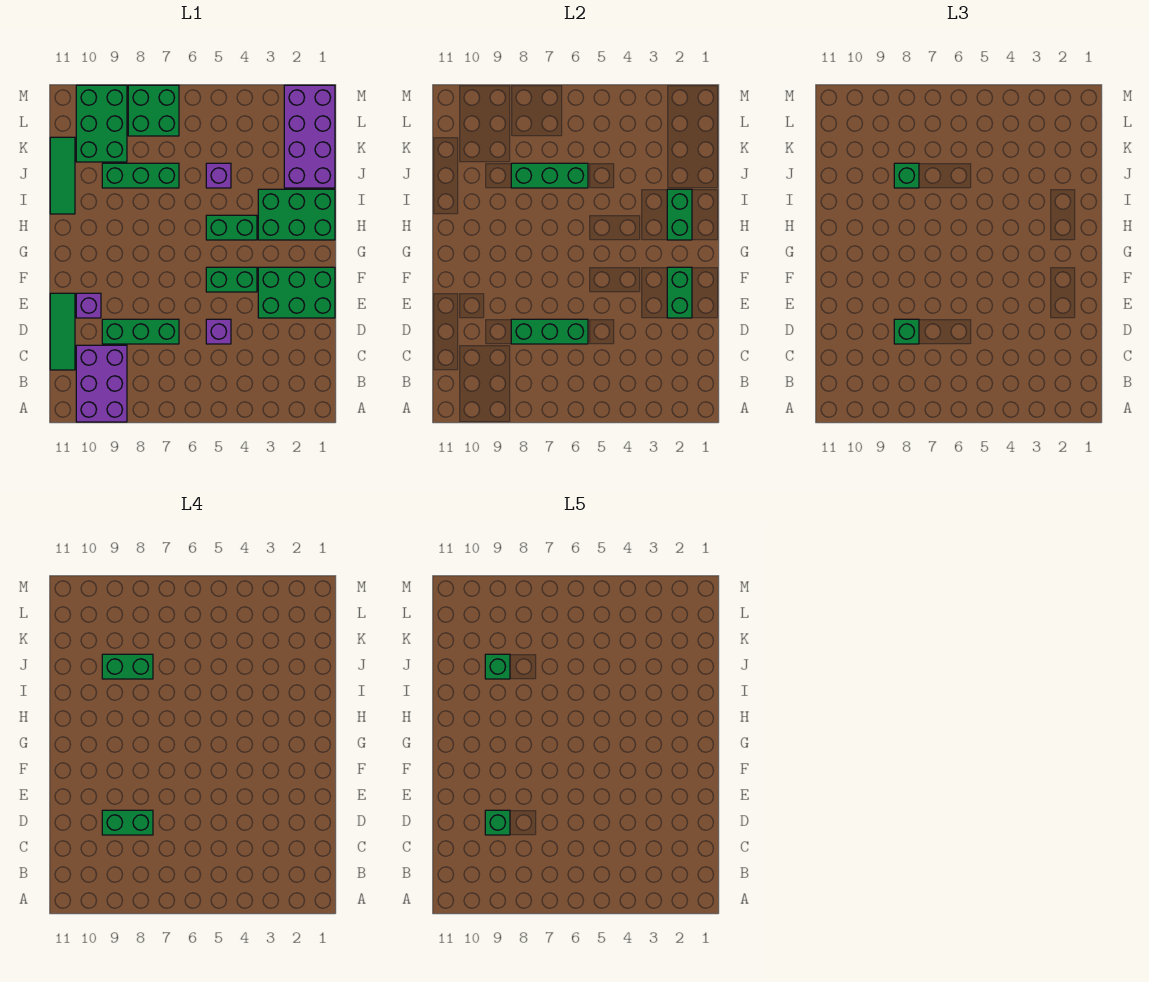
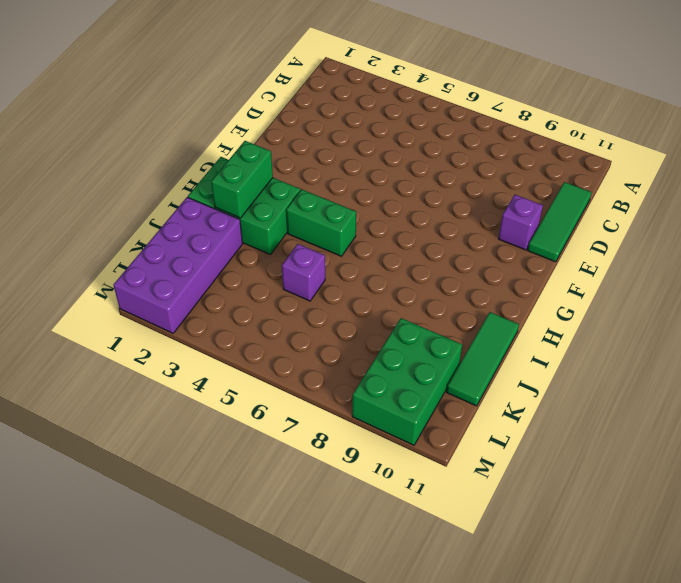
none -> purple 2x3 brick [76,345,127,422]
none -> purple 1x1 brick [206,319,231,344]
none -> green 1x3 brick [102,319,179,344]

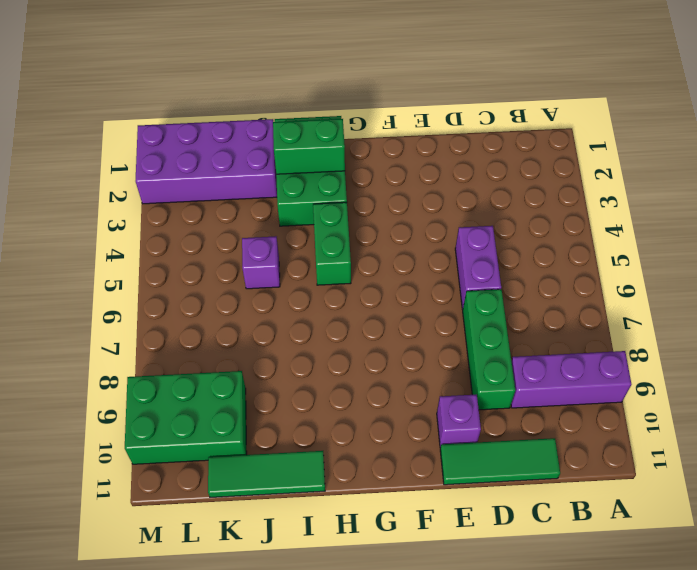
purple 1x3 brick [511,351,632,408] -> purple 2x3 brick [76,345,127,422]
purple 1x2 brick [455,226,501,310] -> purple 1x1 brick [206,319,231,344]
none -> green 2x3 brick [258,267,335,318]
none -> green 1x2 brick [206,267,257,292]
none -> green 1x3 brick [102,163,179,188]

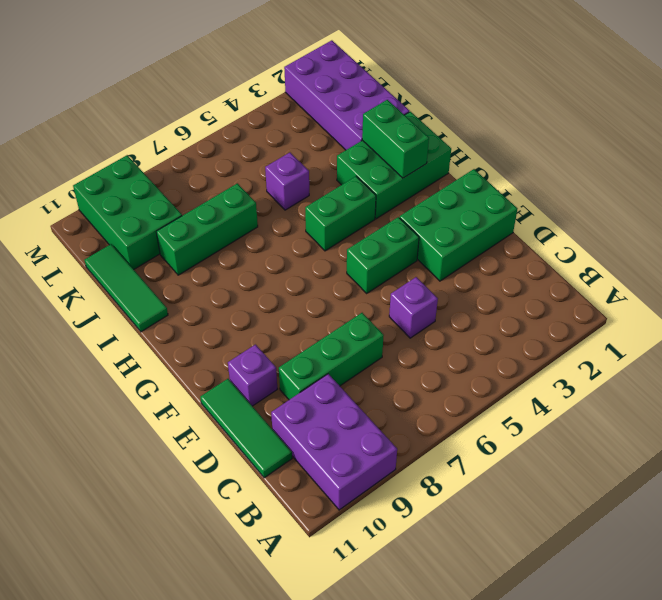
none -> green 2x2 brick [128,85,179,136]
none -> green 1x3 brick [511,319,588,344]
none -> green 1x2 brick [667,267,692,318]

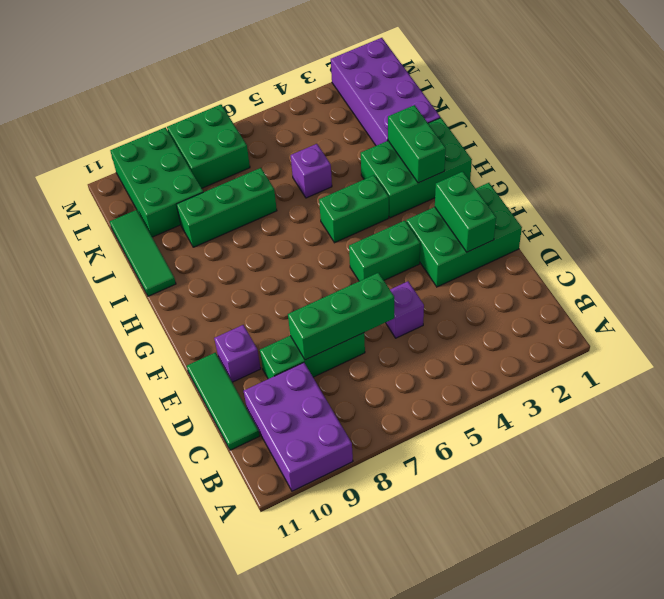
none -> green 1x3 brick [511,163,588,188]
none -> green 1x1 brick [894,319,919,344]
none -> green 1x1 brick [894,163,919,188]

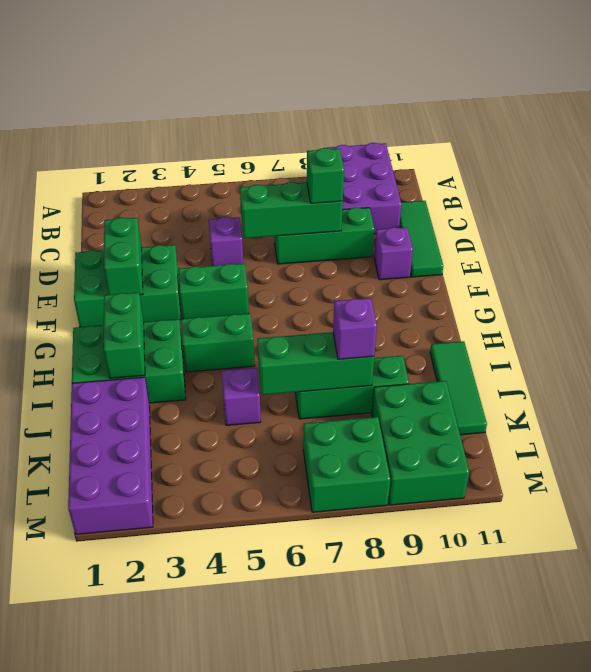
purple 1x1 brick [333,298,377,359] -> green 1x1 brick [894,163,919,188]
none -> green 1x2 brick [102,810,153,835]
none -> green 1x2 brick [102,654,153,679]
none -> green 1x1 brick [485,810,510,835]

